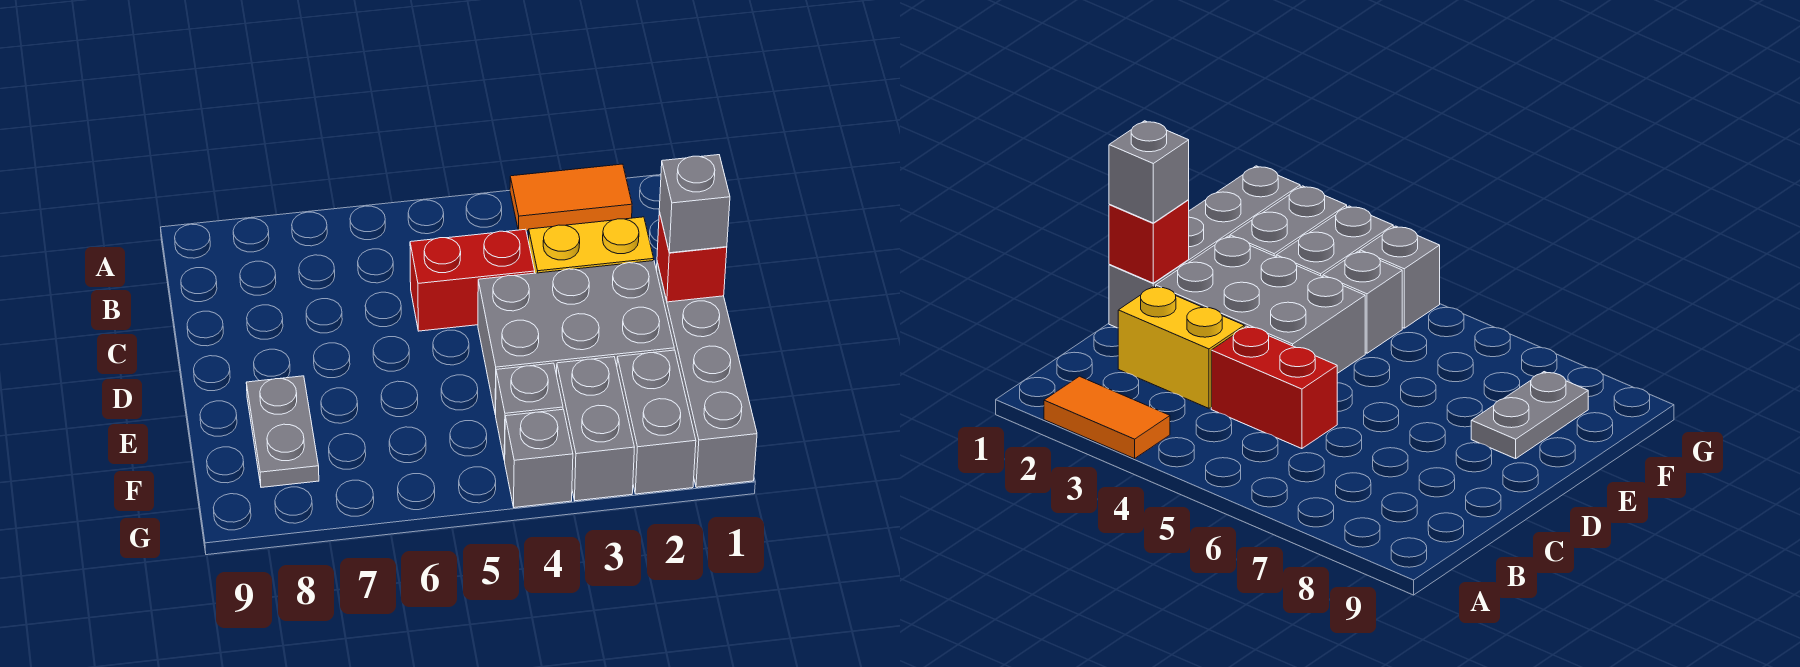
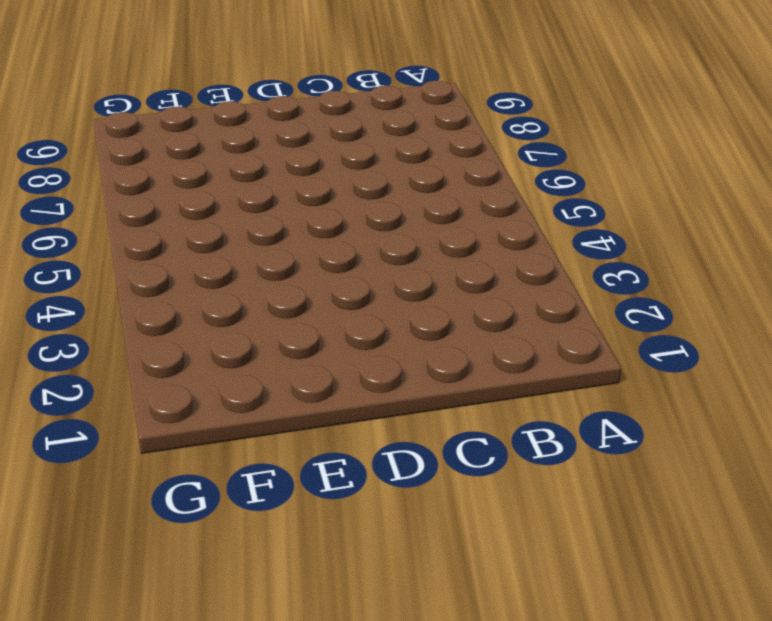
none -> orange 1x2 tile [510,164,632,231]
none -> yellow 1x2 brick [529,217,654,273]
none -> red 1x2 brick [410,229,535,331]

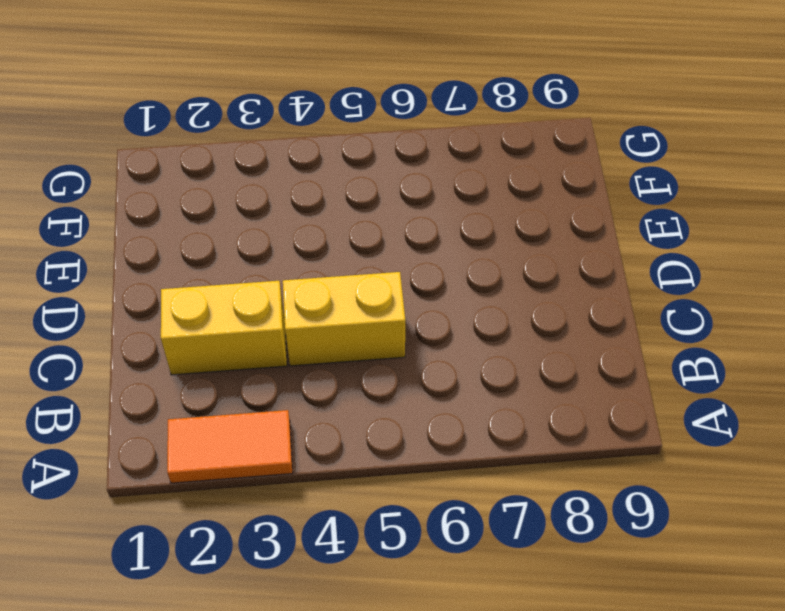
yellow 1x2 brick [283,272,406,366] -> red 1x2 brick [410,229,535,331]
none -> grey 1x4 brick [657,262,757,487]
none -> grey 2x3 brick [478,261,674,414]
none -> grey 1x2 plate [246,376,319,487]

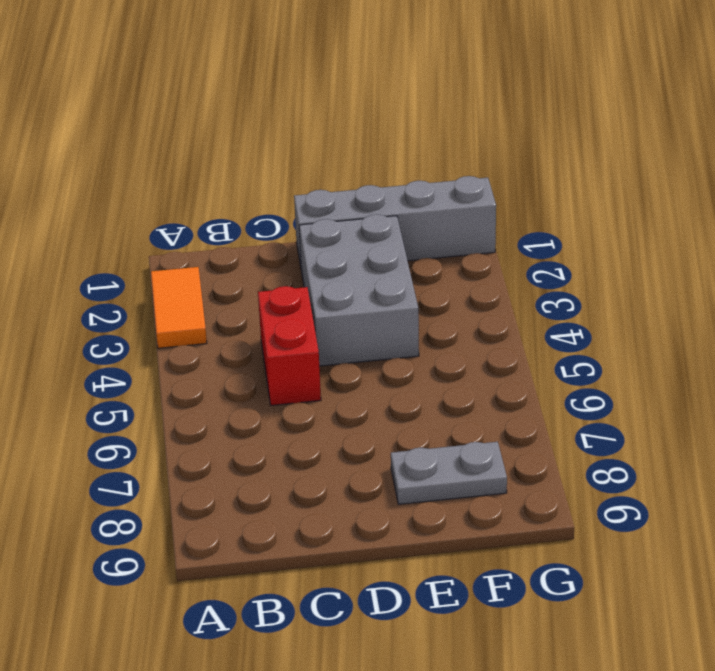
none -> yellow 1x2 brick [529,217,654,273]
none -> grey 1x2 brick [617,350,696,494]
none -> grey 1x2 brick [557,357,634,501]

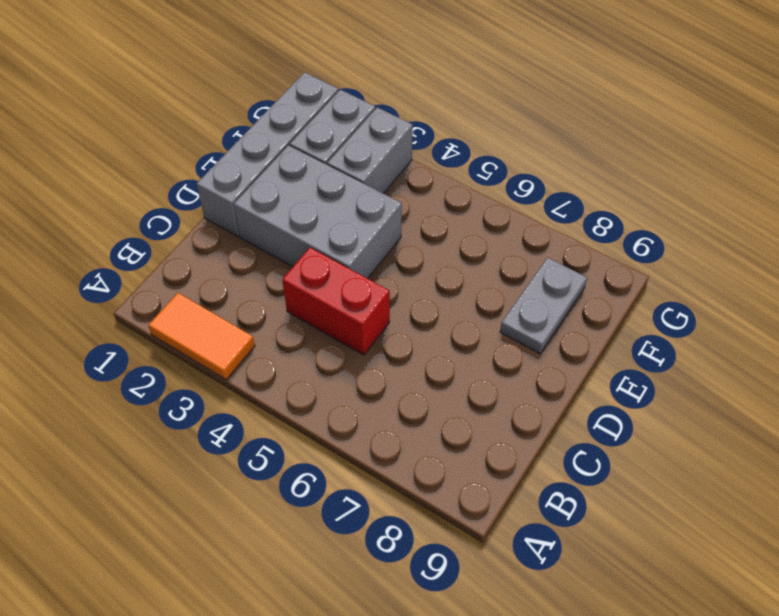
none -> yellow 1x2 brick [529,217,654,273]
none -> grey 1x1 brick [495,363,563,460]
none -> grey 1x1 brick [504,409,573,508]

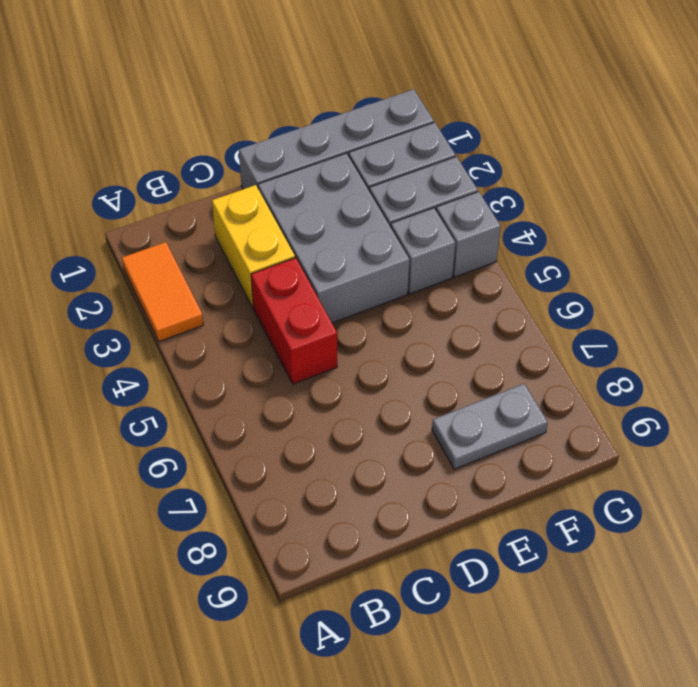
none -> red 1x1 brick [657,212,727,302]
none -> grey 1x1 brick [659,155,730,253]

